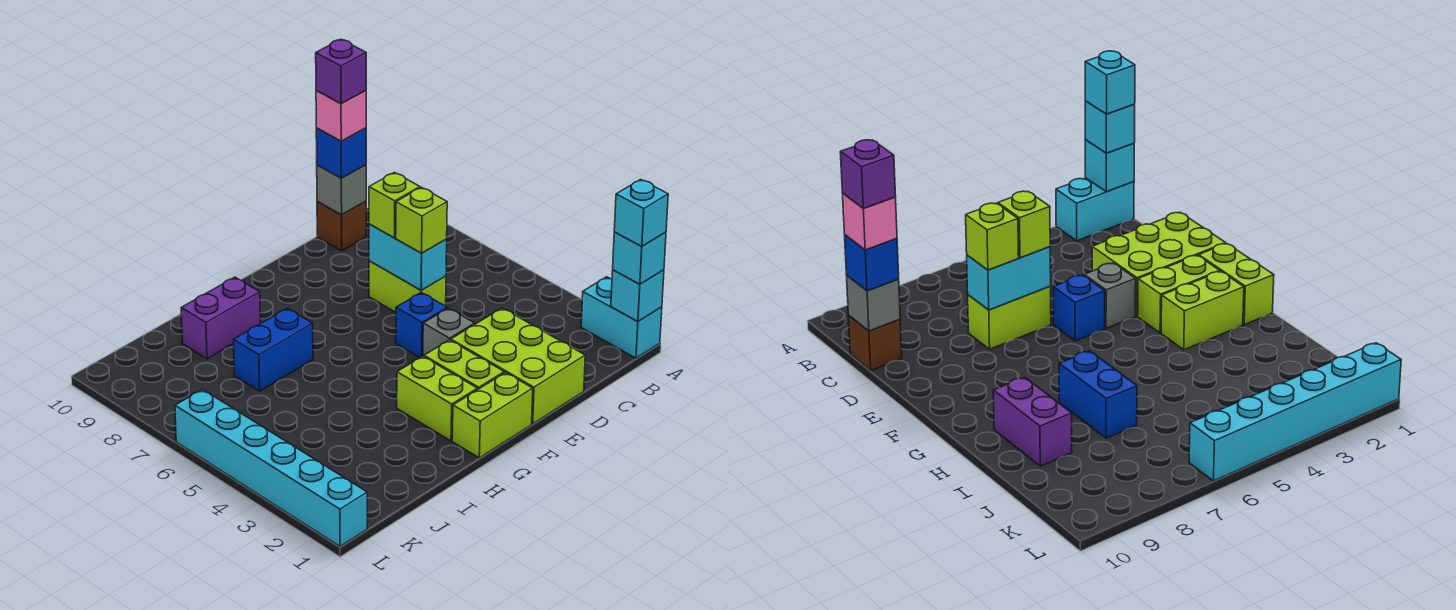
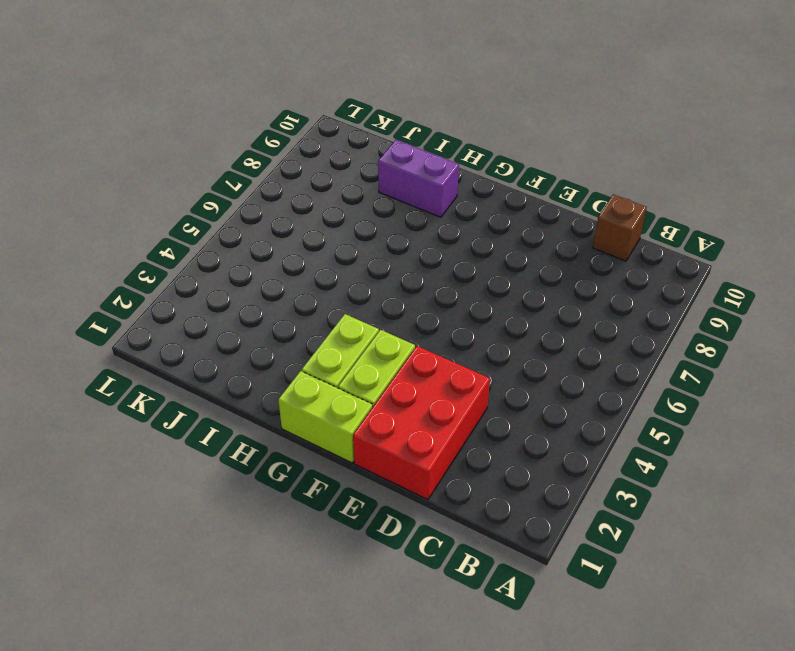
red 2x3 brick [353,346,490,500] -> lime 2x3 brick [451,308,585,424]
none -> cyan 1x2 brick [581,277,662,358]
none -> lime 1x2 brick [369,261,446,312]
none -> grey 1x1 brick [423,308,475,356]

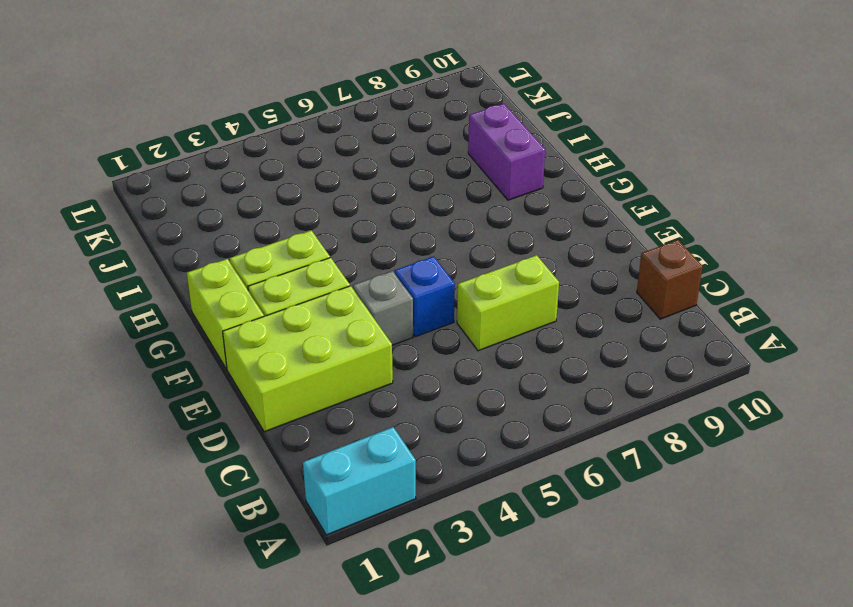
none -> blue 1x2 brick [234,308,313,391]
none -> cyan 1x6 brick [175,389,367,546]
none -> cyan 1x1 brick [611,270,664,321]

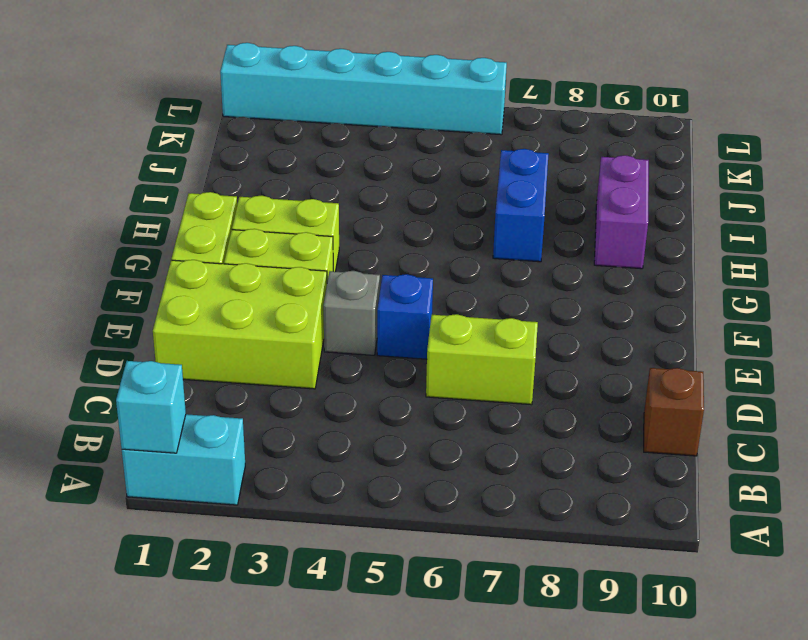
none -> grey 1x1 brick [317,165,366,215]
none -> cyan 1x2 brick [369,224,447,290]
none -> cyan 1x1 brick [613,232,666,284]

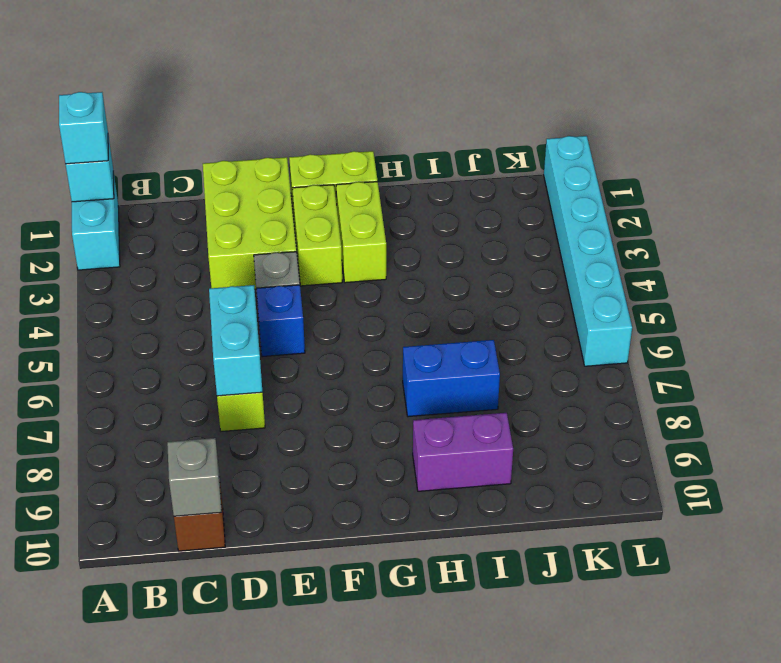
none -> blue 1x1 brick [316,128,366,178]
none -> lime 1x1 brick [396,187,447,253]
none -> lime 1x1 brick [369,172,420,238]

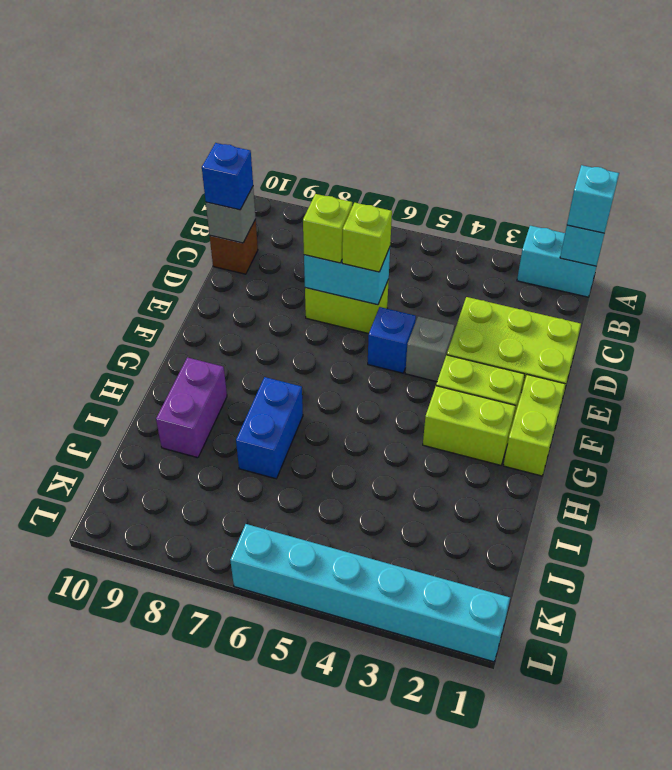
none -> cyan 1x1 brick [614,179,668,246]
none -> pink 1x1 brick [316,91,366,141]
none -> purple 1x1 brick [316,39,366,104]

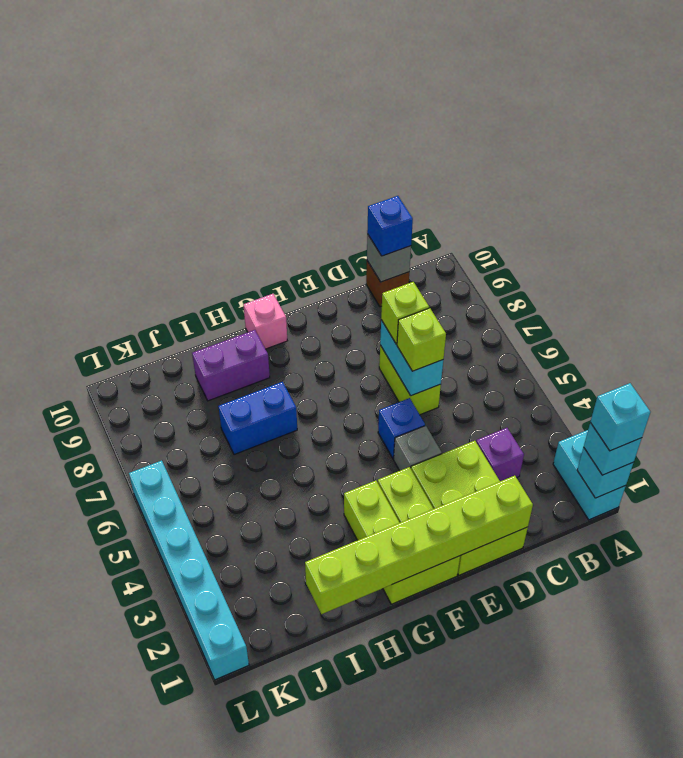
purple 1x1 brick [476,428,524,481] -> purple 1x1 brick moved to [316,39,366,104]
lime 1x6 brick [305,476,533,614] -> none
pink 1x1 brick [244,294,287,349] -> pink 1x1 brick moved to [316,91,366,141]

